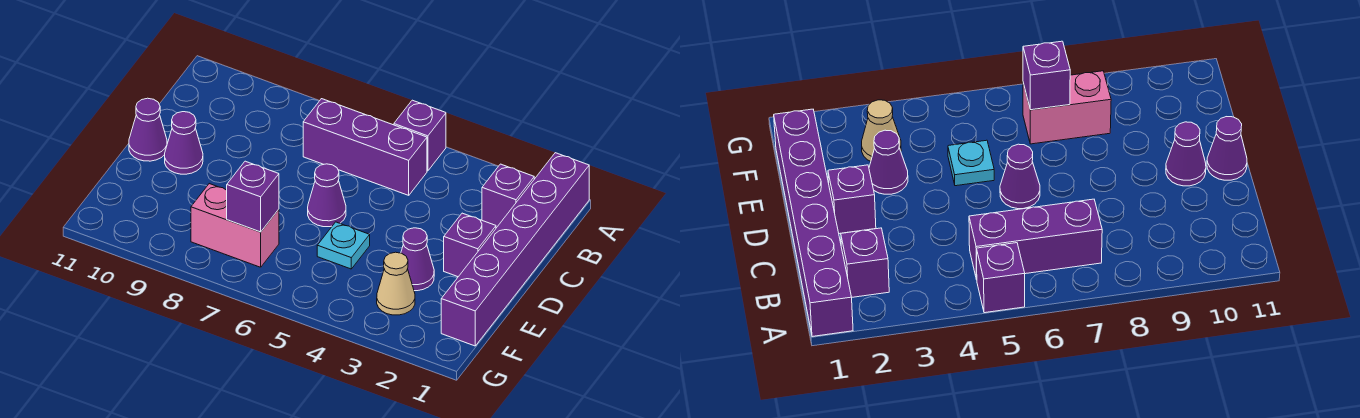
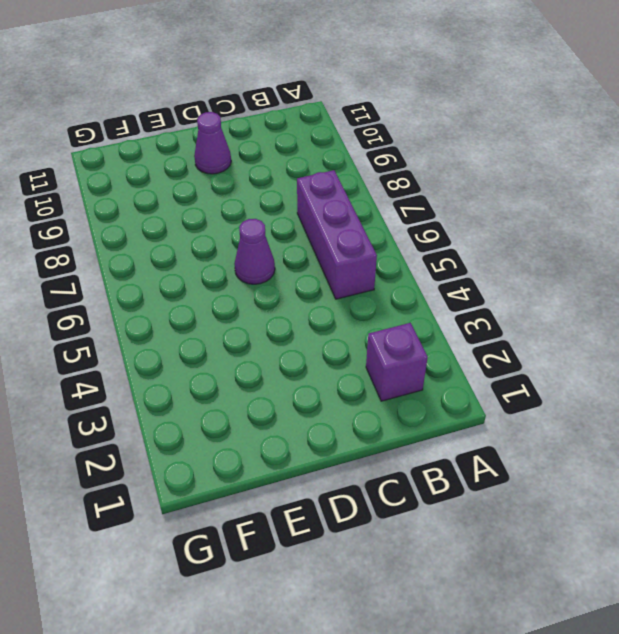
none -> purple 1x6 brick [441,153,589,346]
none -> purple 1x1 brick [394,100,446,171]
none -> purple 1x1 brick [444,213,496,277]

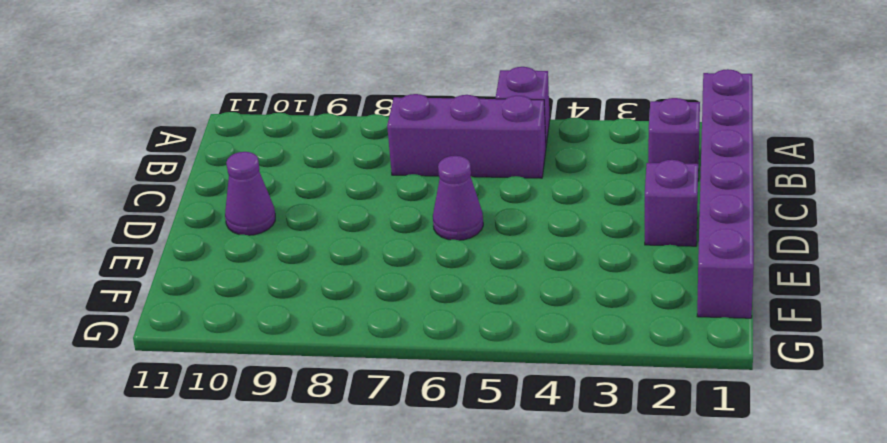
none -> purple 1x1 cone [129,98,167,161]
none -> purple 1x1 cone [401,228,434,291]
none -> cyan 1x1 plate [317,222,370,269]

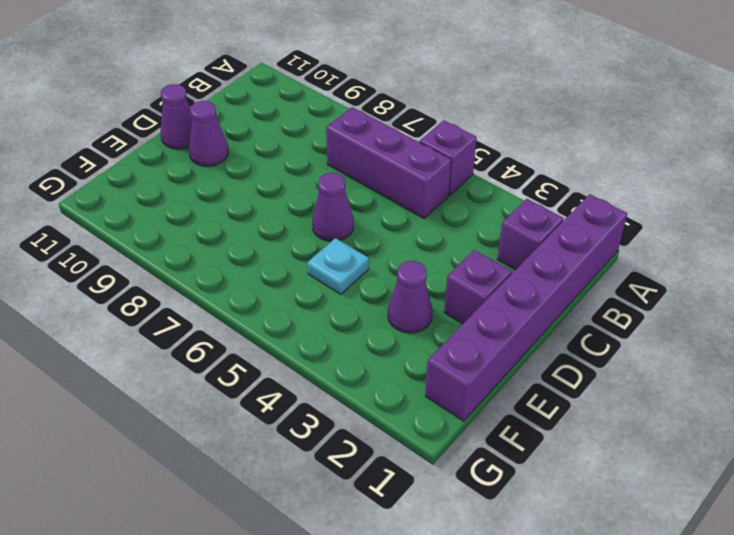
none -> tan 1x1 cone [377,252,415,315]
none -> pink 1x2 brick [191,184,279,267]
none -> purple 1x1 brick [227,161,279,232]

